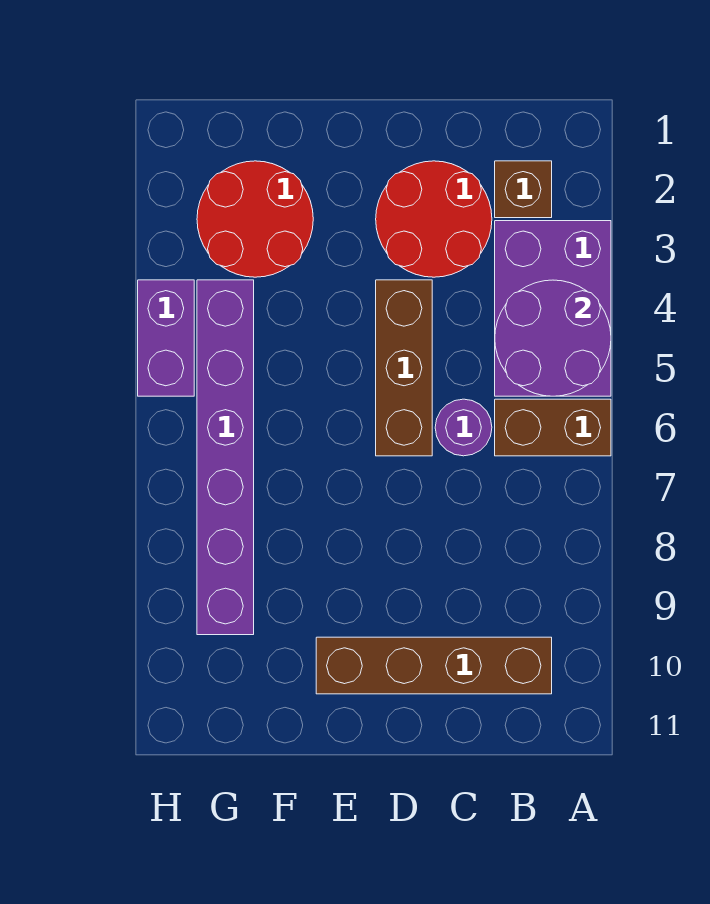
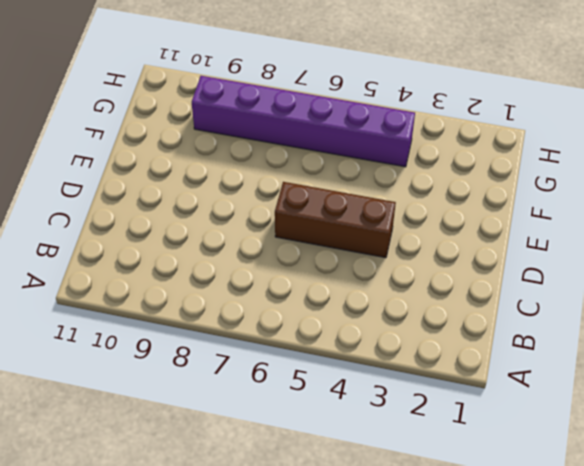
none -> purple 2x3 brick [495,221,611,396]
none -> brown 1x2 brick [495,399,611,456]

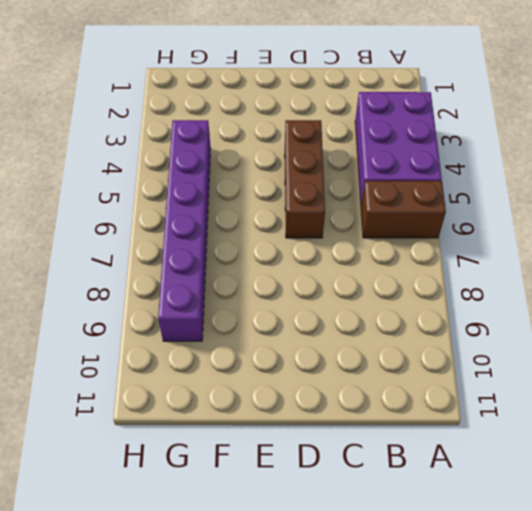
none -> brown 1x1 brick [495,161,552,218]
none -> brown 1x4 brick [316,637,552,694]

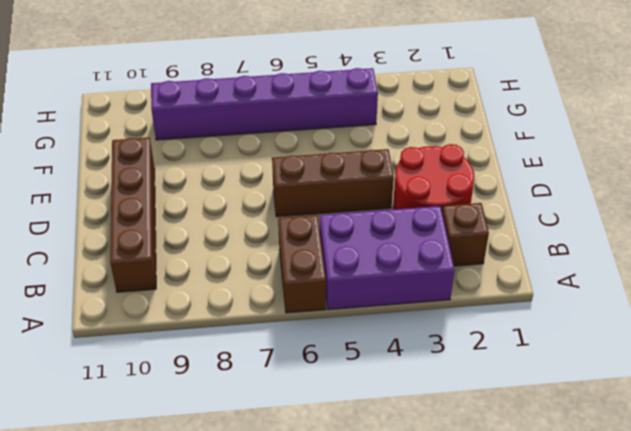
none -> purple 1x1 round brick [435,399,492,456]
none -> red 2x2 round brick [197,161,313,277]

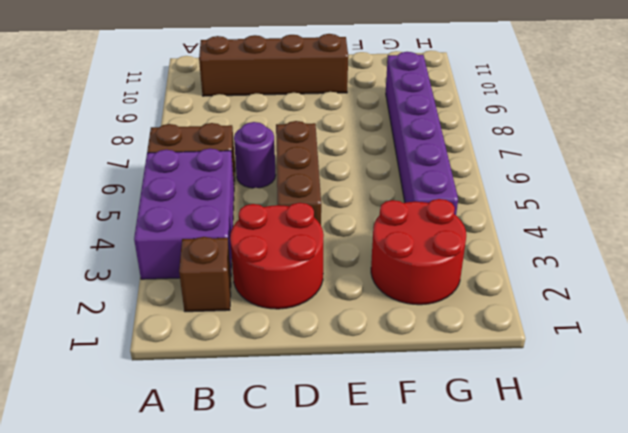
none -> purple 1x2 brick [138,280,194,396]
none -> purple 2x2 round brick [495,280,611,396]

